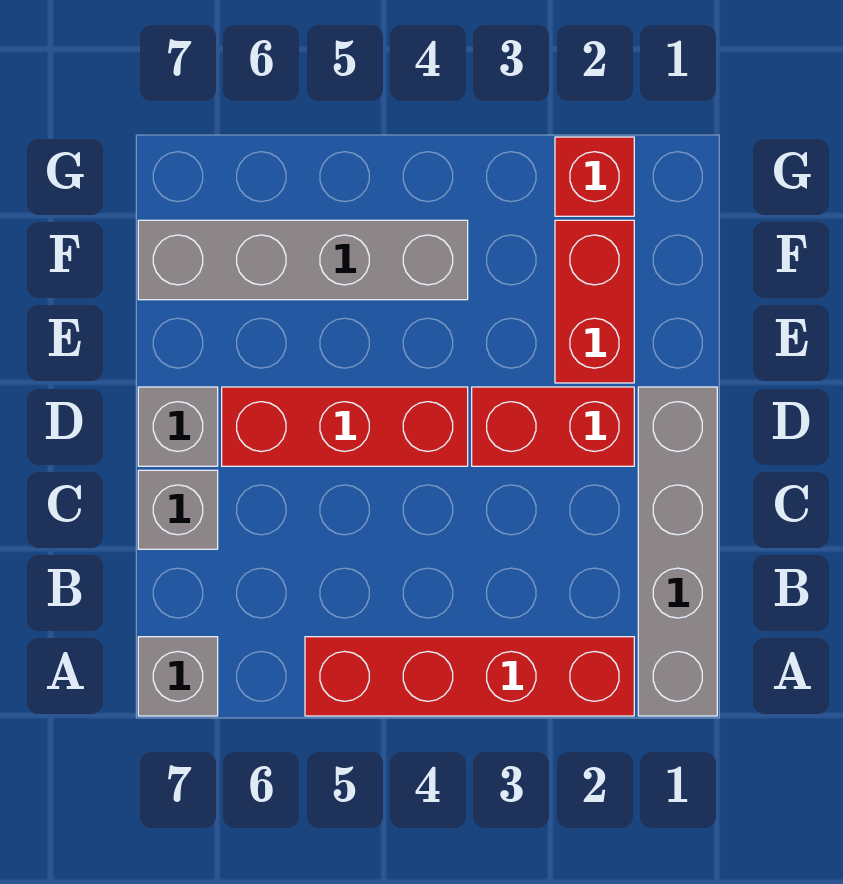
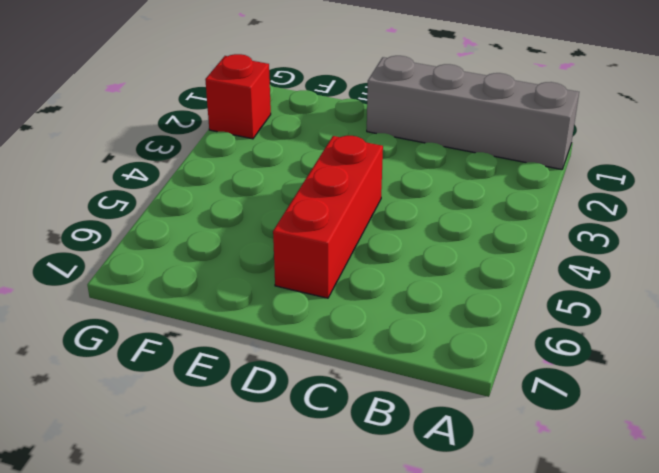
none -> red 1x4 brick [305,637,634,716]
none -> grey 1x1 brick [138,637,218,716]

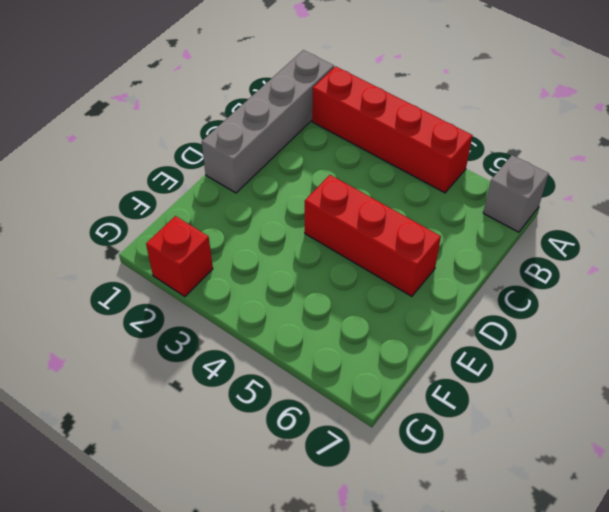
none -> grey 1x1 brick [138,470,218,549]
none -> red 1x2 brick [472,387,634,466]

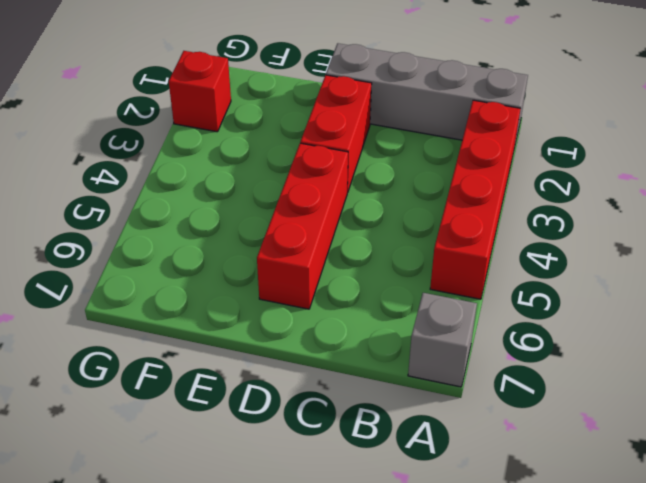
none -> grey 1x1 brick [138,470,218,549]
none -> grey 1x1 brick [138,387,218,466]

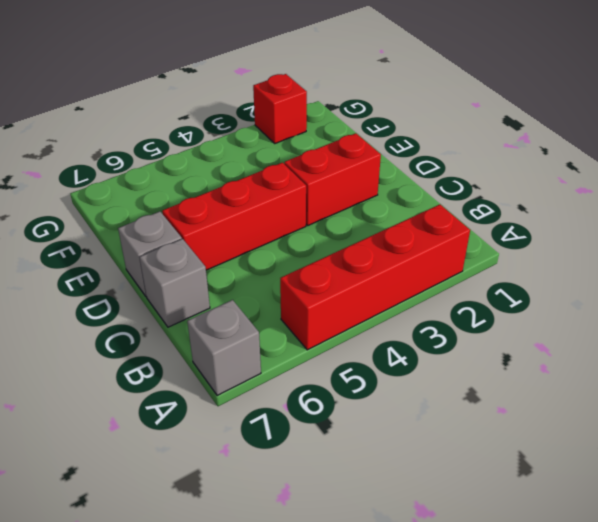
none -> grey 1x4 brick [638,387,717,716]
none -> red 1x2 brick [555,220,634,383]

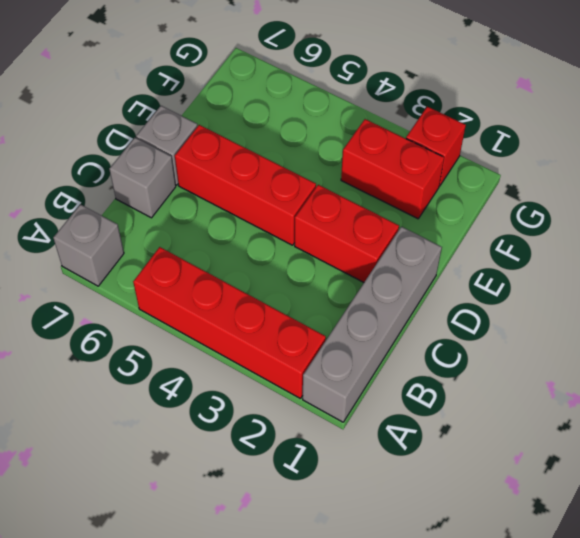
red 1x2 brick [341,119,444,219] -> red 1x2 brick turned to [555,220,634,383]
none -> grey 1x4 brick [138,220,468,300]

